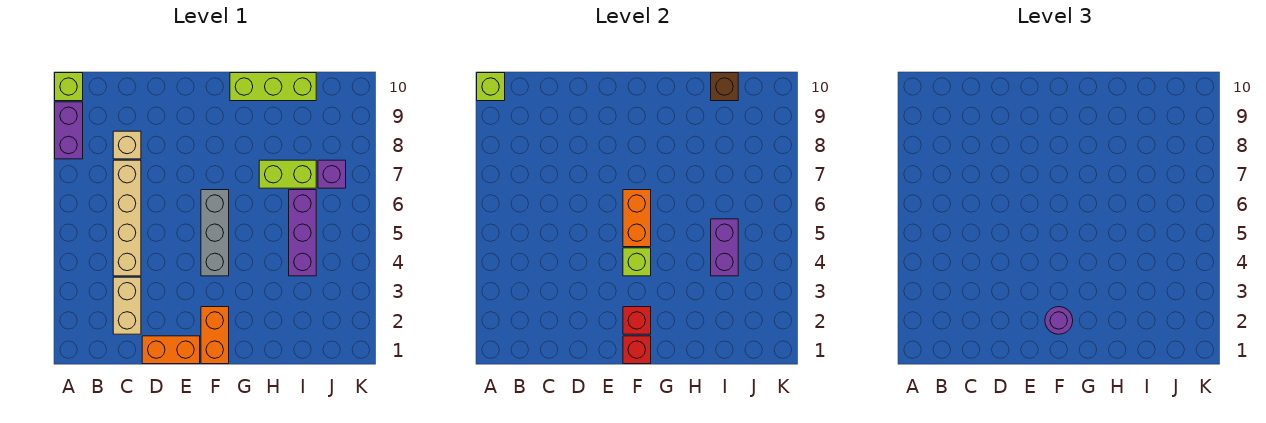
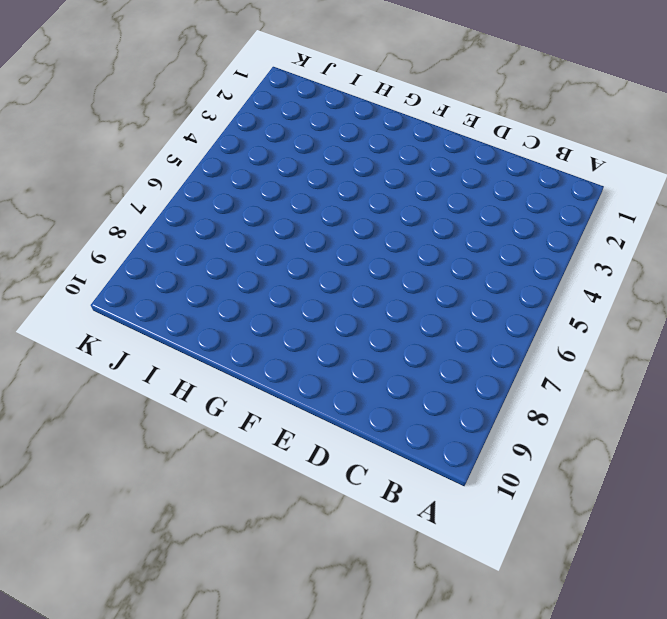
none -> purple 1x2 brick [55,102,83,159]
none -> lime 1x1 brick [55,73,83,101]
none -> tan 1x2 brick [113,277,141,334]

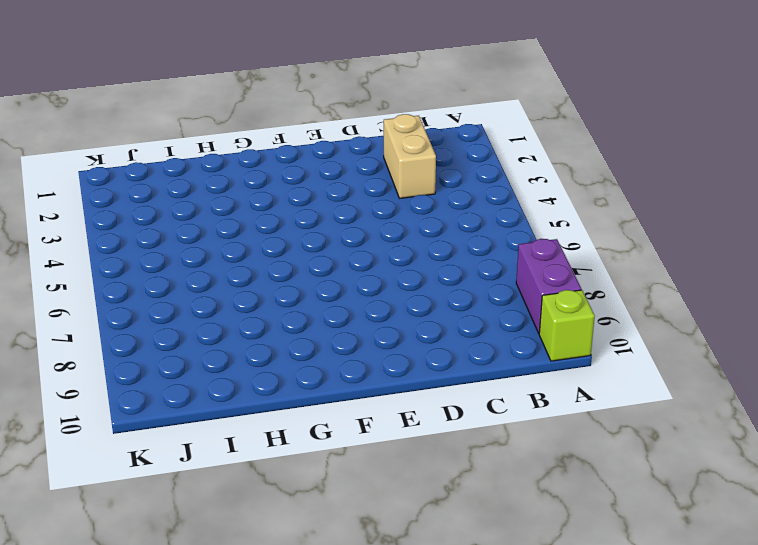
none -> tan 1x4 brick [113,160,141,276]
none -> tan 1x1 brick [113,131,141,159]
none -> orange 1x2 brick [142,336,200,364]

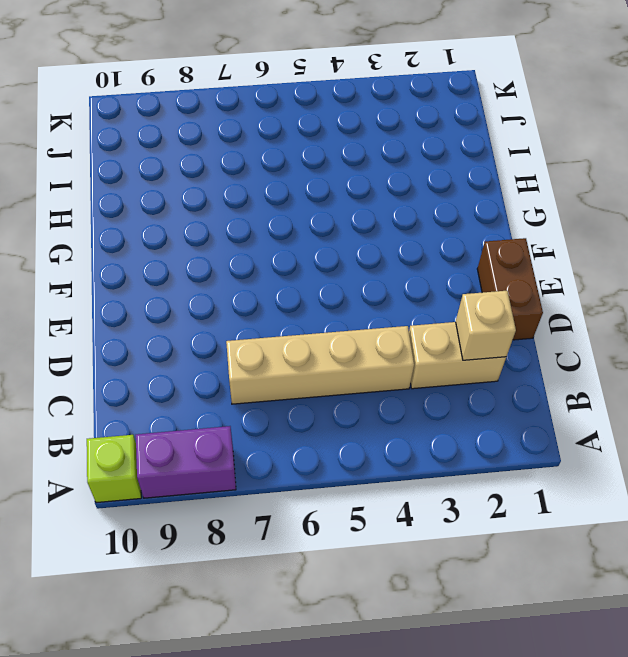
tan 1x1 brick [456,291,516,360] -> tan 1x1 brick moved to [113,131,141,159]
brown 1x2 brick [477,238,543,340] -> orange 1x2 brick [142,336,200,364]
none -> orange 1x2 brick [201,307,229,364]
none -> grey 1x3 brick [201,190,229,276]
none -> lime 1x3 brick [230,73,316,101]

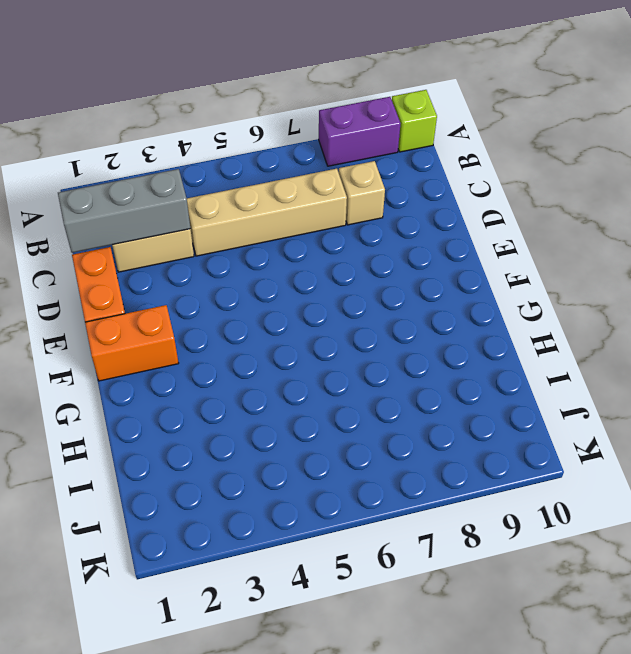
grey 1x3 brick [58,169,190,253] -> grey 1x3 brick moved to [201,190,229,276]
none -> lime 1x3 brick [230,73,316,101]
none -> lime 1x2 brick [259,160,316,188]
none -> purple 1x3 brick [289,190,316,276]

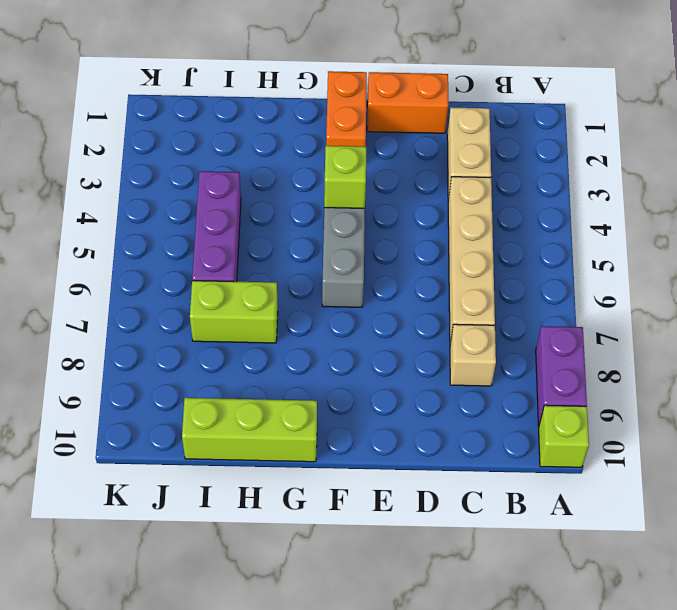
none -> purple 1x1 brick [318,160,346,188]
none -> lime 1x1 brick [477,73,505,101]
none -> red 1x1 brick [623,336,651,364]

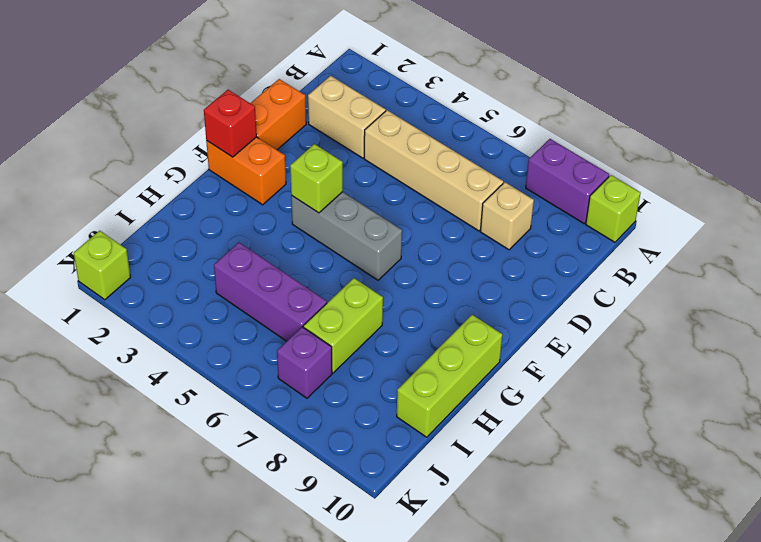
lime 1x1 brick [74,231,131,300] -> lime 1x1 brick moved to [477,73,505,101]
none -> red 1x1 brick [623,307,651,334]
none -> orange 1x2 brick [623,190,651,247]
none -> purple 1x2 brick [711,219,738,276]

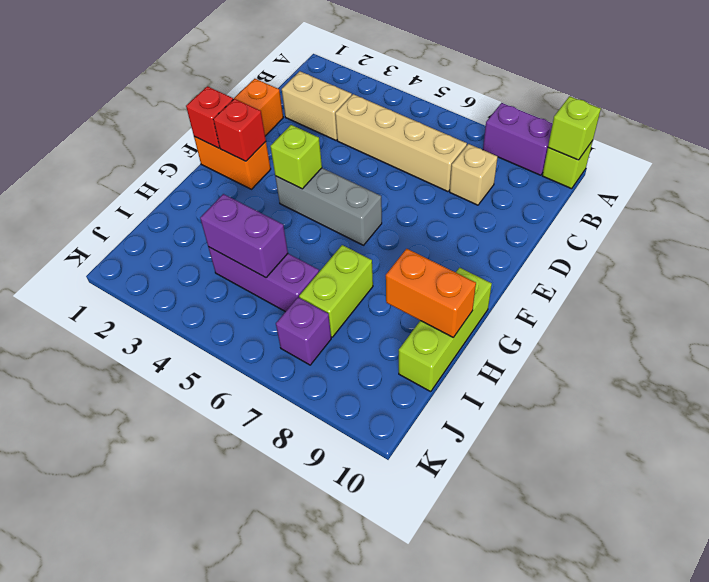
orange 1x2 brick [386,249,476,337] -> orange 1x2 brick moved to [623,190,651,247]
none -> brown 1x1 brick [711,73,738,101]
none -> purple 1x1 round brick [1045,307,1073,334]

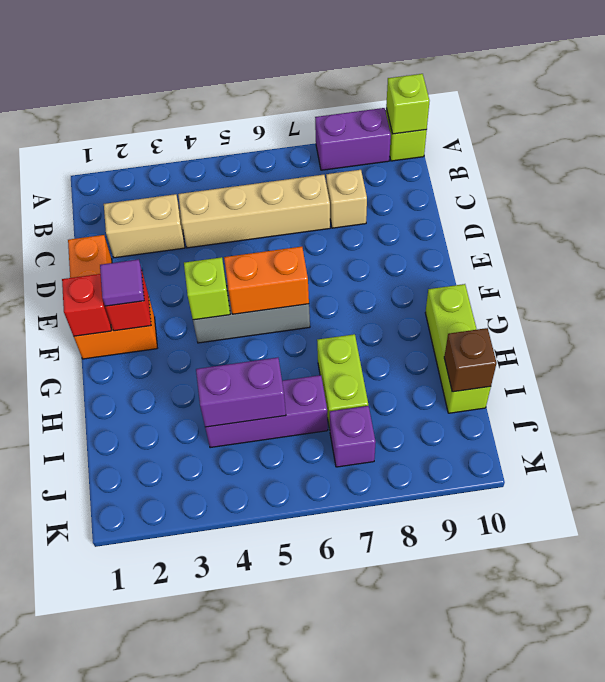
purple 1x1 tile [100,259,144,306] -> purple 1x1 round brick [1045,307,1073,334]

